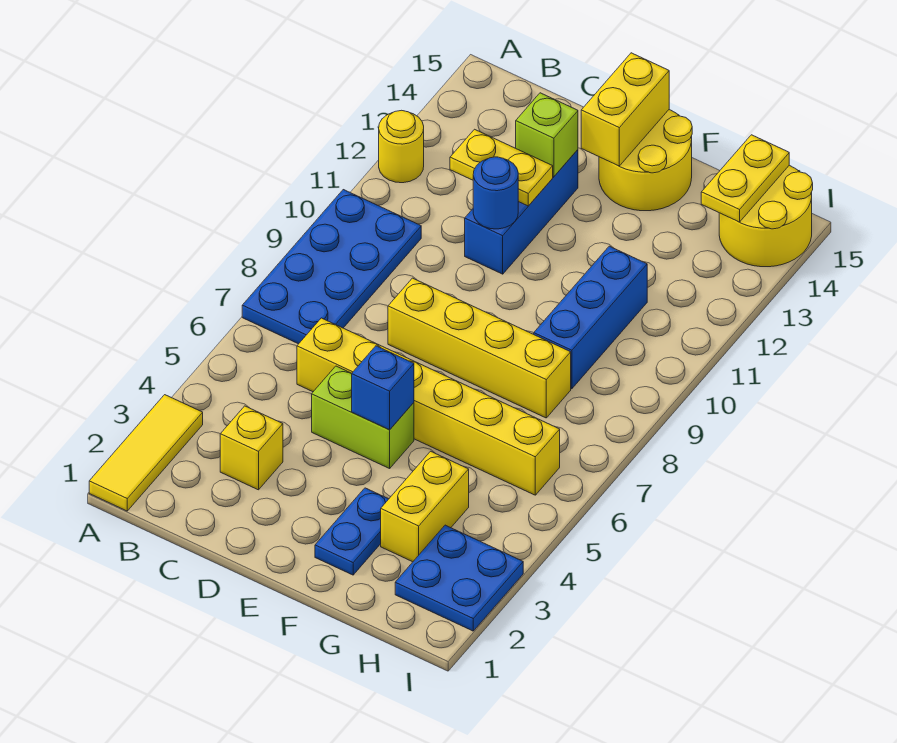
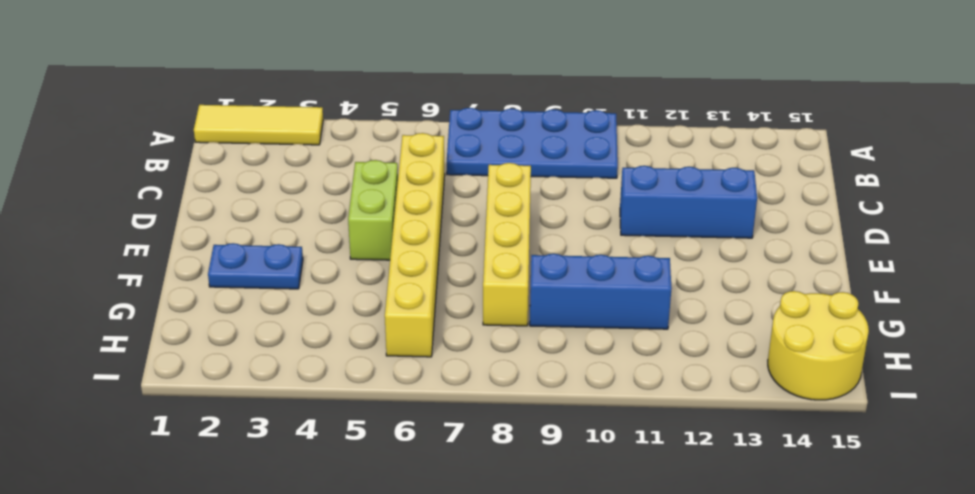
none -> yellow 1x1 round brick [379,110,424,183]
none -> yellow 1x1 brick [220,406,283,490]
none -> yellow 2x2 round brick [599,110,692,211]

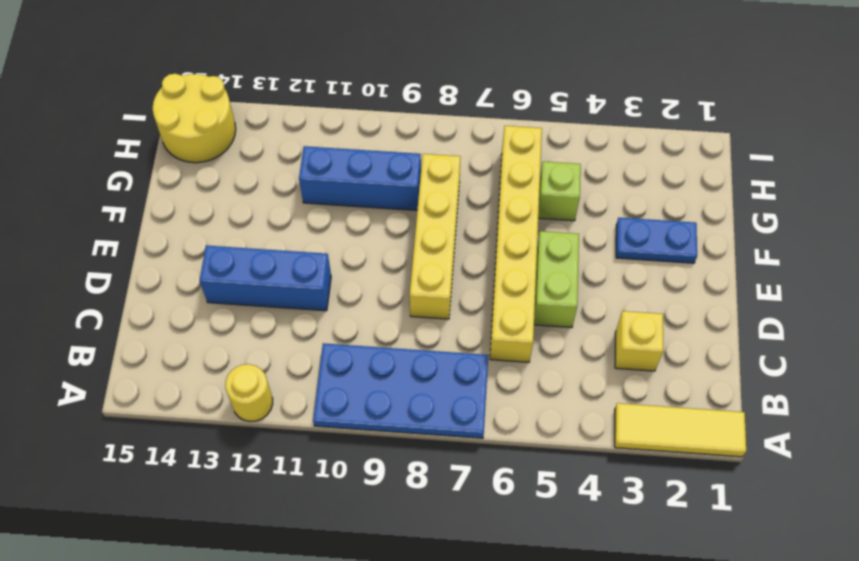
lime 1x1 brick [538,162,581,221] -> lime 1x1 brick moved to [516,93,578,177]
none -> yellow 2x2 round brick [599,110,692,211]
none -> yellow 1x2 brick [381,451,469,562]
none -> blue 2x2 plate [395,525,523,631]

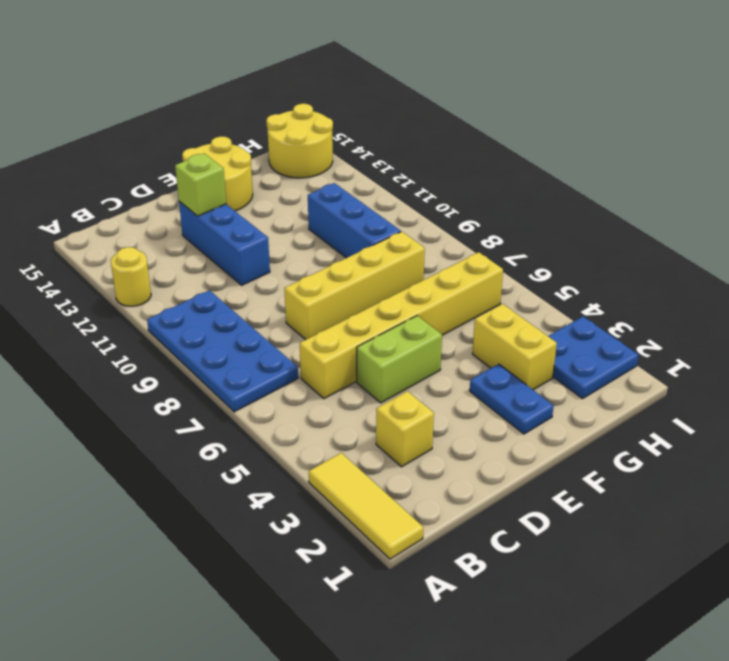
none -> yellow 1x2 plate [450,129,553,206]
none -> blue 1x1 round brick [473,157,518,229]
none -> blue 1x1 brick [352,346,414,430]

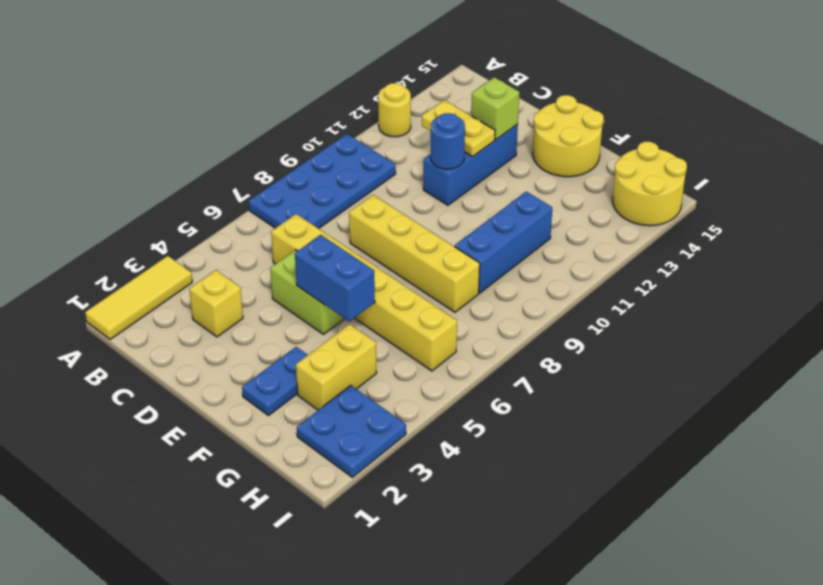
blue 1x2 brick [295,235,375,321] -> blue 1x1 brick [352,346,414,430]
none -> yellow 1x2 brick [581,53,669,166]
none -> yellow 1x2 plate [701,135,789,222]

